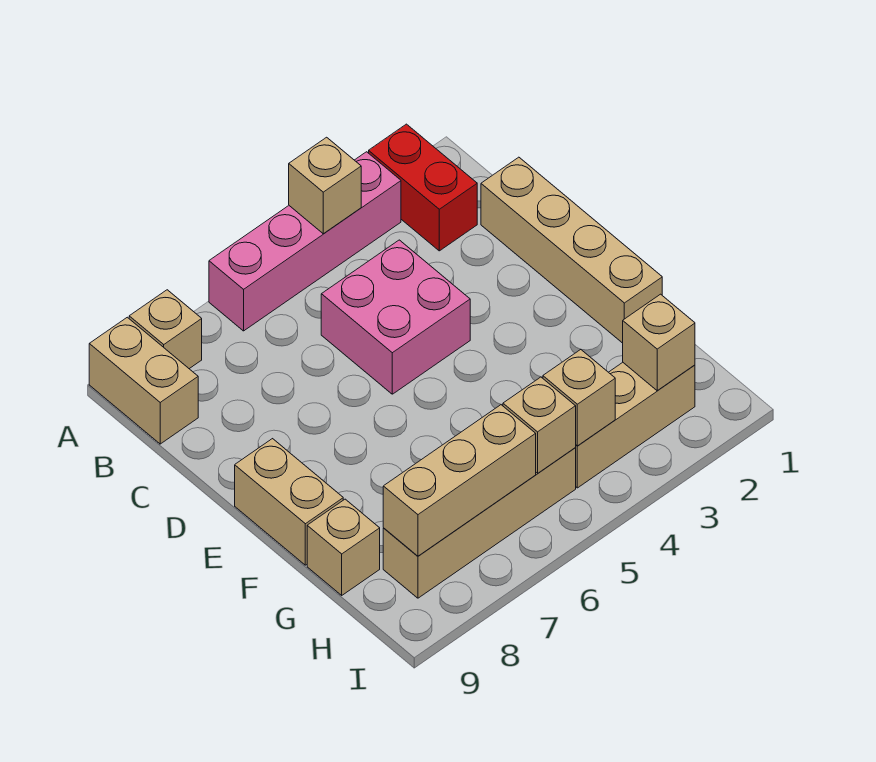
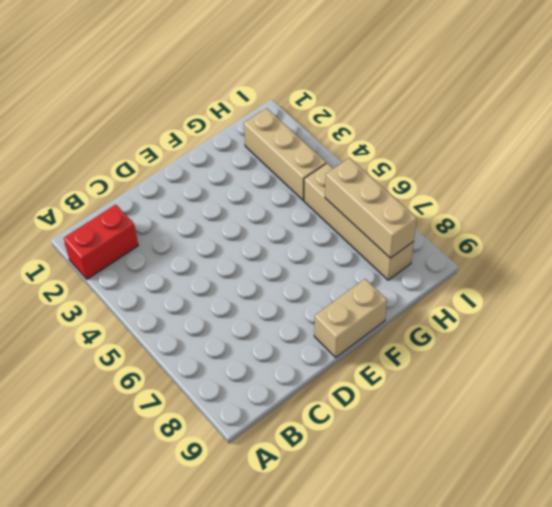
none -> pink 1x4 brick [209,152,401,331]
none -> tan 1x1 brick [129,290,202,369]
none -> tan 1x2 brick [89,317,198,444]

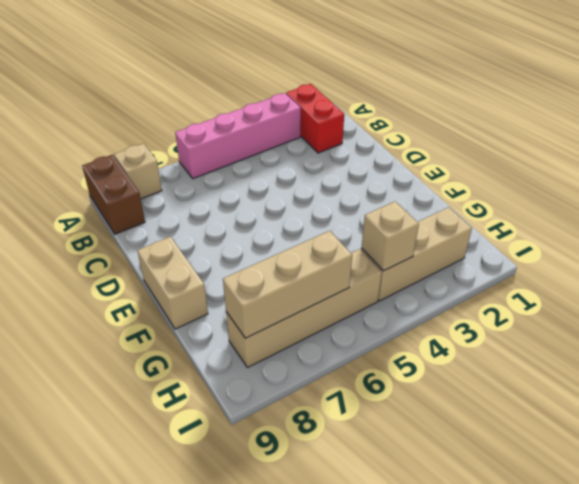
brown 1x2 brick [82,155,145,234] -> tan 1x2 brick [89,317,198,444]
none -> tan 1x4 brick [481,157,662,343]
none -> pink 2x2 brick [321,240,470,394]
none -> tan 1x1 brick [307,499,380,595]

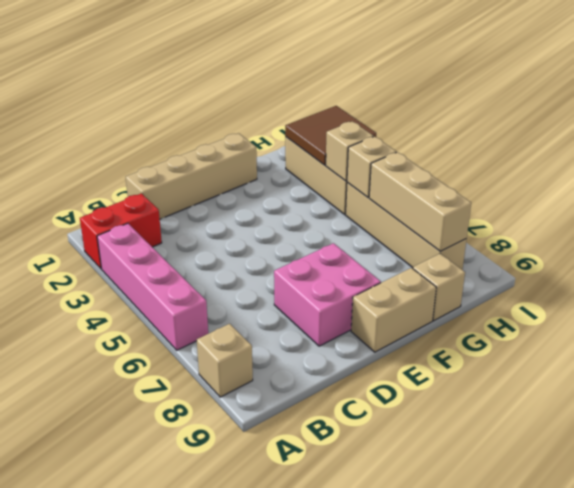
pink 2x2 brick [274,243,381,346] -> pink 2x2 brick moved to [321,240,470,394]
brown 2x2 tile [285,106,376,165] -> tan 1x1 brick [623,294,695,391]
none -> tan 1x2 brick [89,317,198,444]
none -> tan 1x1 brick [289,137,361,234]

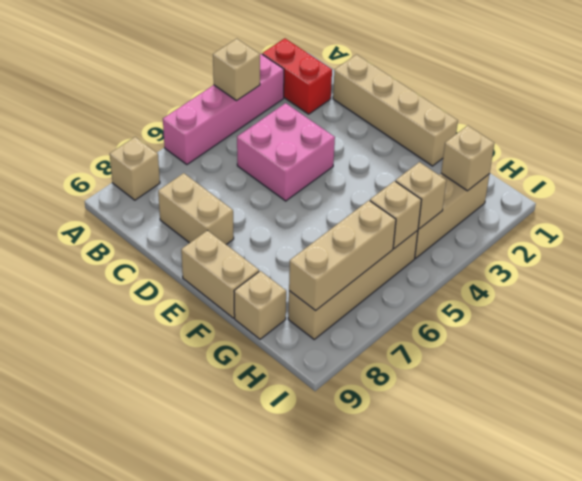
tan 1x2 brick [158,173,234,245] -> tan 1x2 brick moved to [89,317,198,444]

